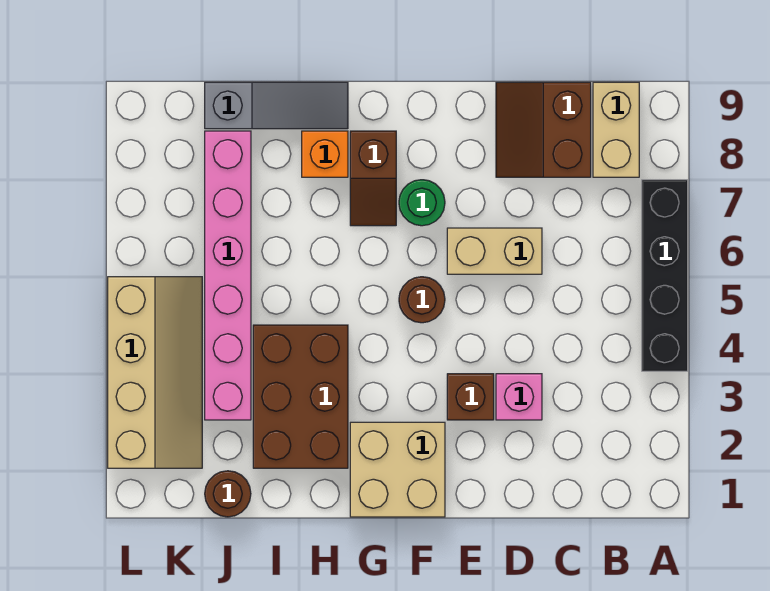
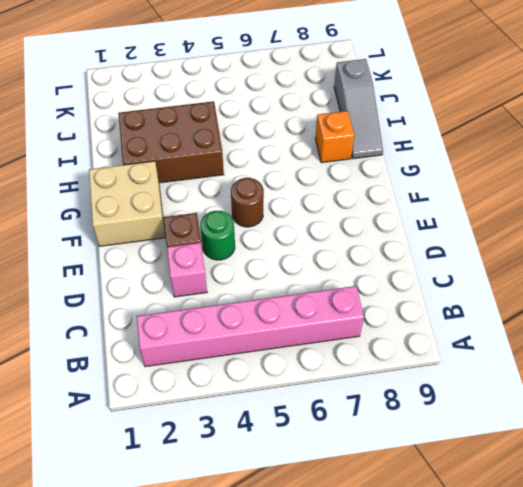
pink 1x6 brick [137,286,364,367] -> pink 1x6 brick moved to [205,131,251,420]
green 1x1 round brick [200,211,235,260] -> green 1x1 round brick moved to [399,180,445,226]
none -> black 1x4 brick [642,180,688,371]
none -> tan 1x2 brick [593,82,639,177]
none -> brown 2x2 slope [496,82,591,177]

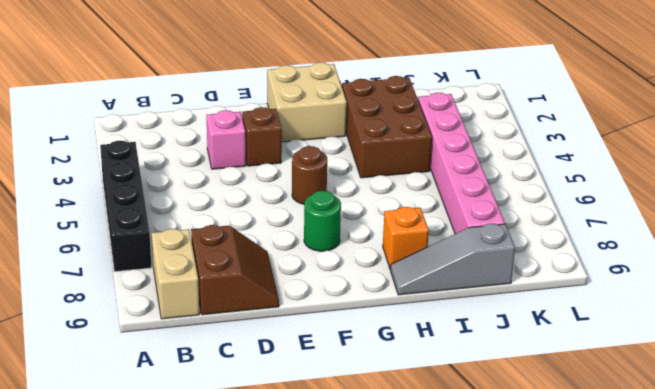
none -> tan 1x2 brick [447,228,542,274]
none -> brown 1x2 slope [350,131,396,226]
none -> brown 1x1 round brick [205,471,251,517]

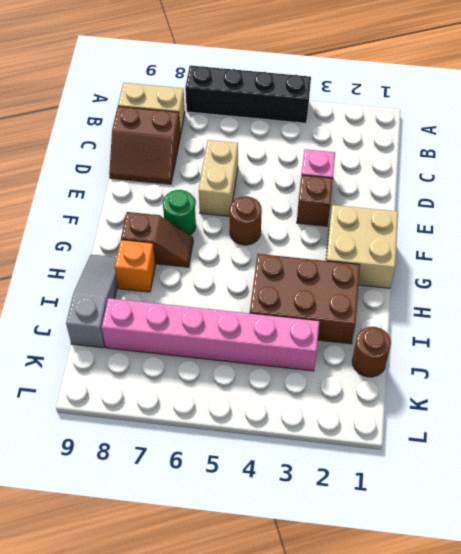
none -> tan 2x4 slope [108,277,202,468]

